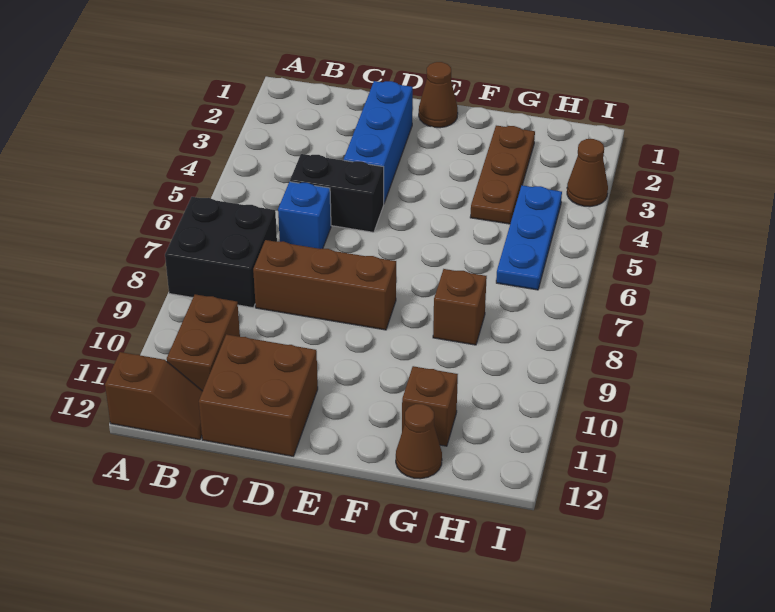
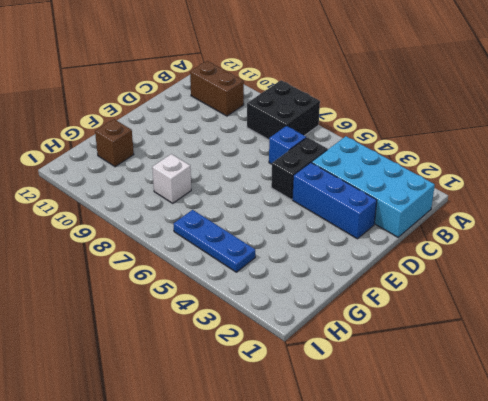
cyan 2x4 brick [312,136,435,237] -> none
white 1x1 brick [152,154,191,203] -> brown 1x1 brick [433,269,487,345]
none -> brown 1x2 slope [105,352,203,440]
none -> brown 1x3 brick [253,240,396,330]
none -> brown 2x2 brick [199,334,318,456]

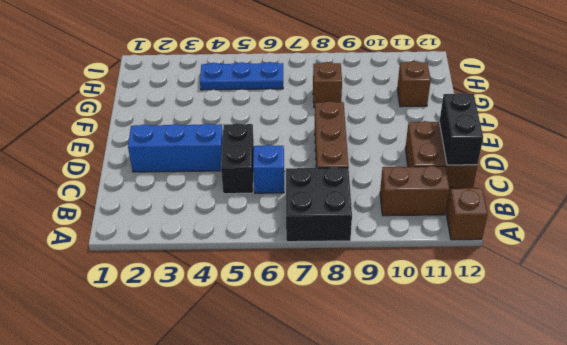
black 1x2 brick [439,93,483,165] -> none
none -> brown 1x1 cone [419,62,458,128]
none -> brown 1x3 plate [470,126,535,224]
none -> brown 1x1 cone [396,404,442,479]

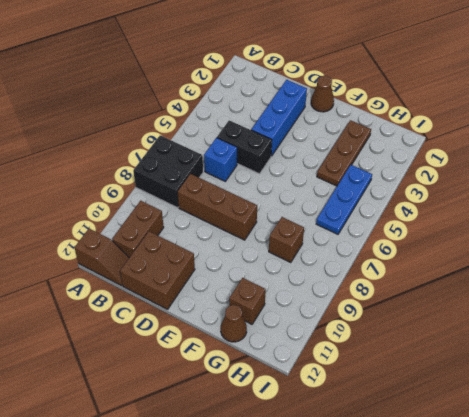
none -> brown 1x1 cone [567,139,608,207]

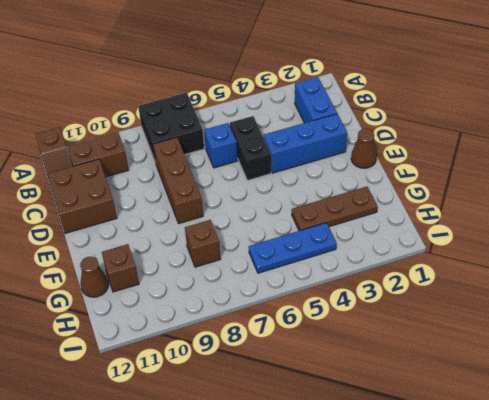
blue 1x2 brick [295,77,337,123] -> none
none -> brown 1x1 cone [567,139,608,207]

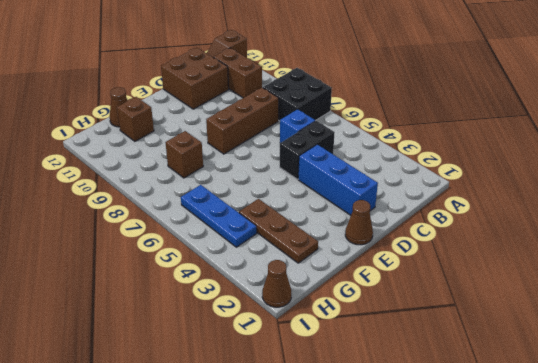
brown 1x1 cone [262,260,291,307] -> brown 1x1 cone moved to [567,139,608,207]

